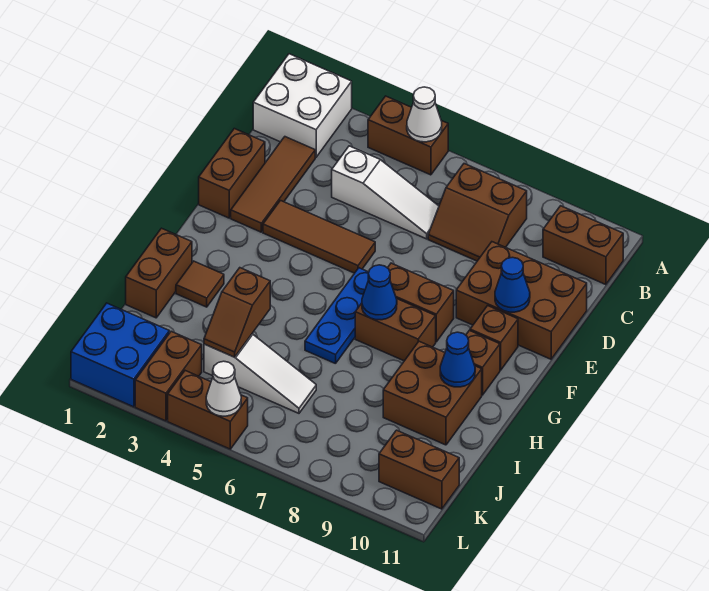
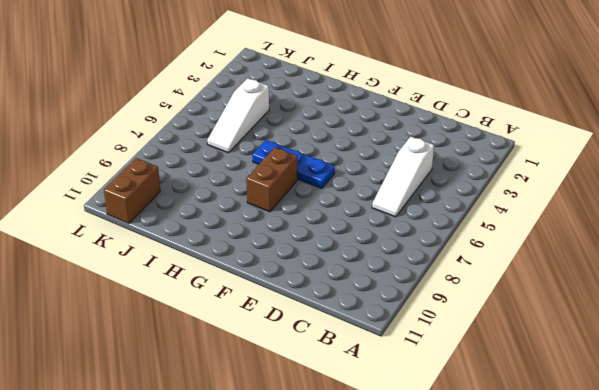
none -> white 2x2 brick [253,54,352,157]
none -> brown 1x2 brick [368,96,448,175]
none -> brown 2x2 slope [428,164,527,261]

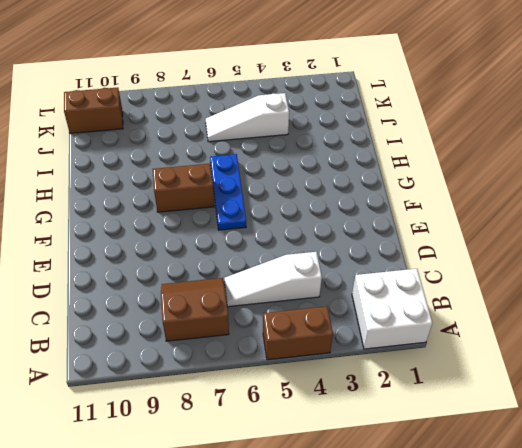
none -> brown 1x2 brick [543,206,623,285]
none -> brown 1x3 tile [231,137,315,232]
none -> brown 1x2 brick [199,129,265,218]

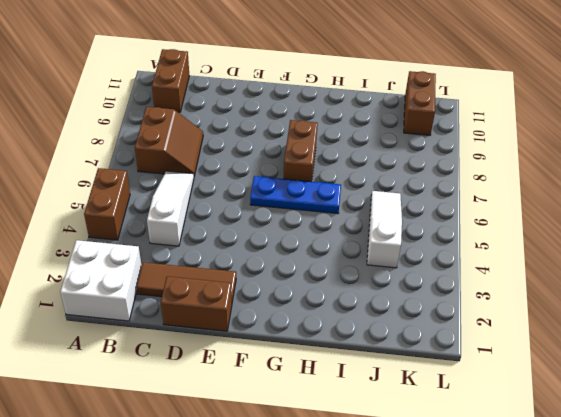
none -> brown 2x3 brick [456,242,587,359]
none -> brown 1x3 tile [263,201,375,273]
none -> brown 1x2 brick [388,263,454,342]

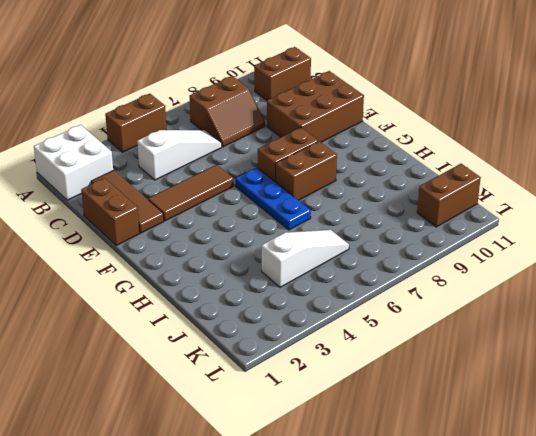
none -> brown 1x1 brick [470,306,518,370]
none -> brown 1x1 brick [466,330,500,395]
none -> brown 1x2 brick [126,228,192,318]

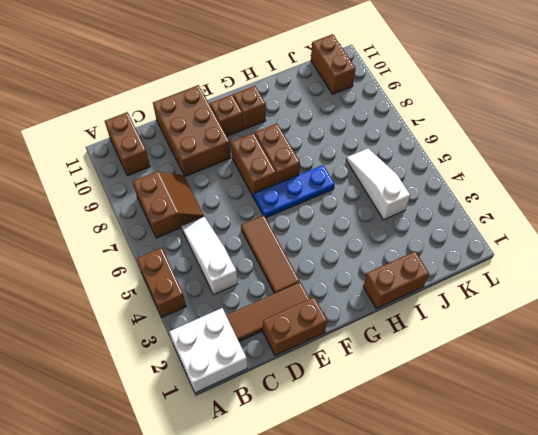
none -> brown 1x1 tile [176,261,224,307]
none -> brown 2x2 brick [383,341,482,445]
none -> blue 2x2 brick [71,303,169,407]

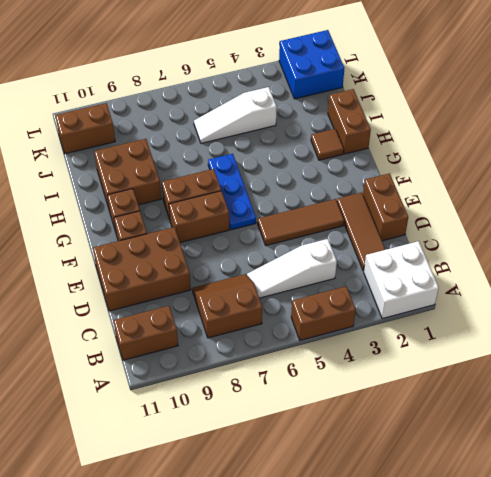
none -> brown 1x2 brick [135,331,202,421]
none -> brown 1x2 brick [168,371,248,449]
none -> white 1x1 cone [407,87,442,142]

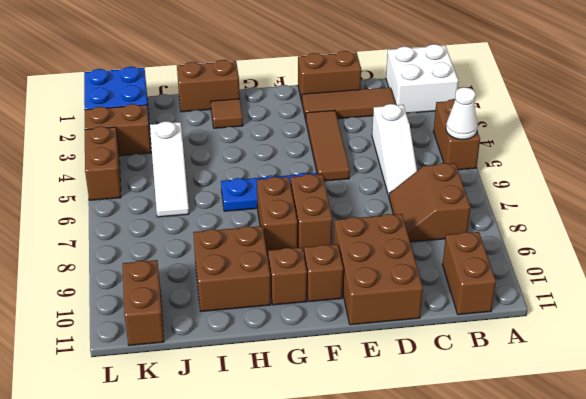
none -> blue 1x1 cone [495,257,530,312]
none -> blue 1x1 cone [362,265,397,320]
none -> blue 1x1 cone [440,332,475,387]

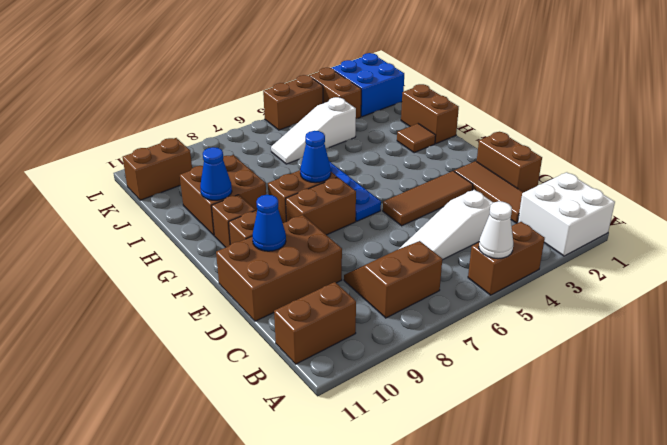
none -> brown 1x2 slope [204,268,270,357]
none -> white 1x1 cone [206,361,241,416]

